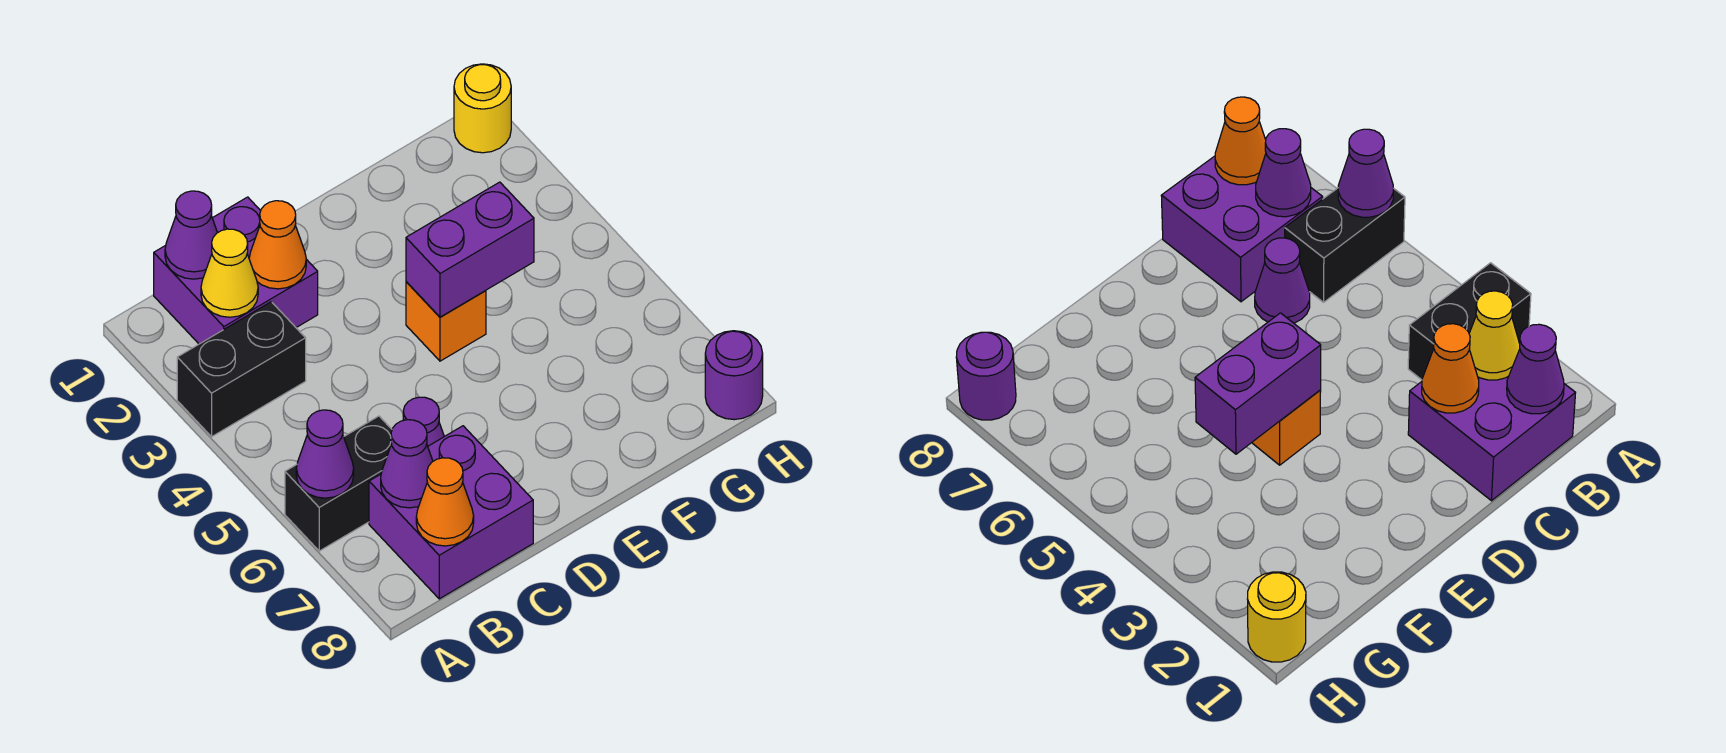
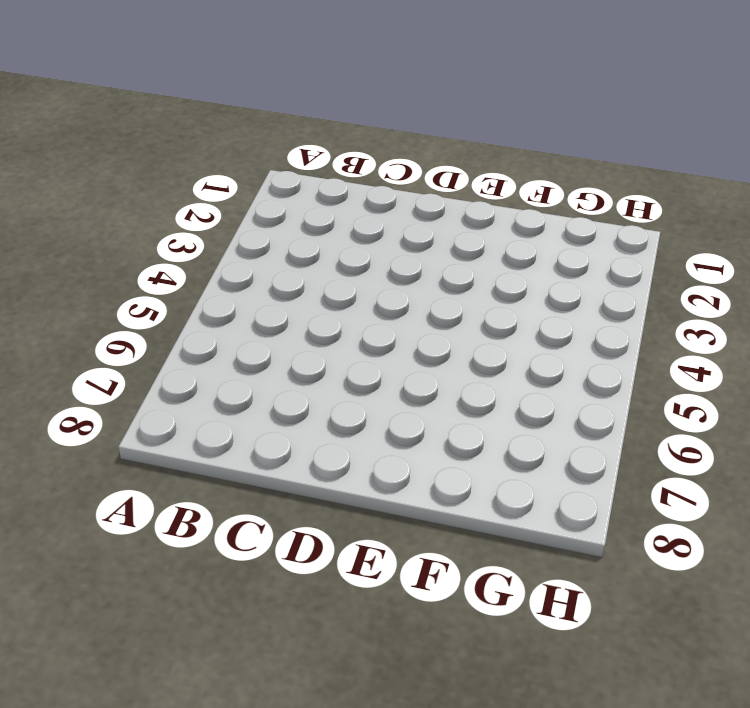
none -> black 1x2 brick [177,302,306,437]
none -> black 1x2 brick [285,416,392,551]
none -> purple 2x2 brick [154,197,318,344]

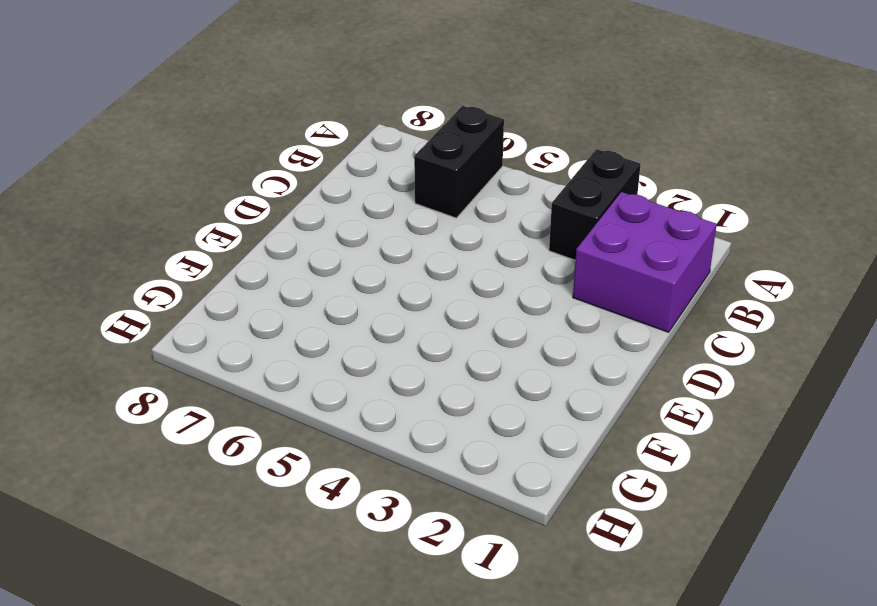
none -> purple 2x2 brick [369,426,533,599]
none -> purple 1x1 cone [403,397,444,446]
none -> orange 1x1 brick [406,282,486,361]

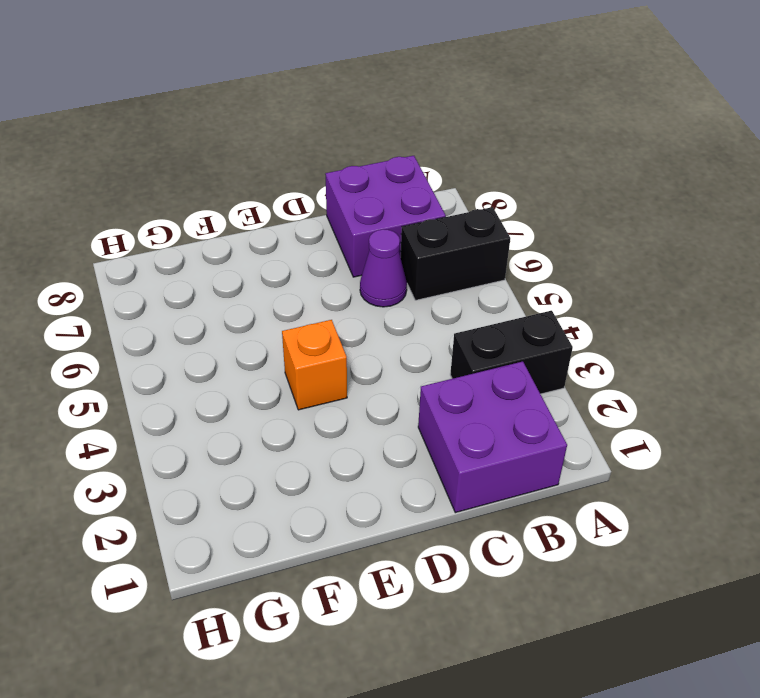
none -> yellow 1x1 round brick [454,64,511,153]
none -> purple 1x1 round brick [705,331,763,420]
none -> purple 1x1 cone [296,410,354,498]

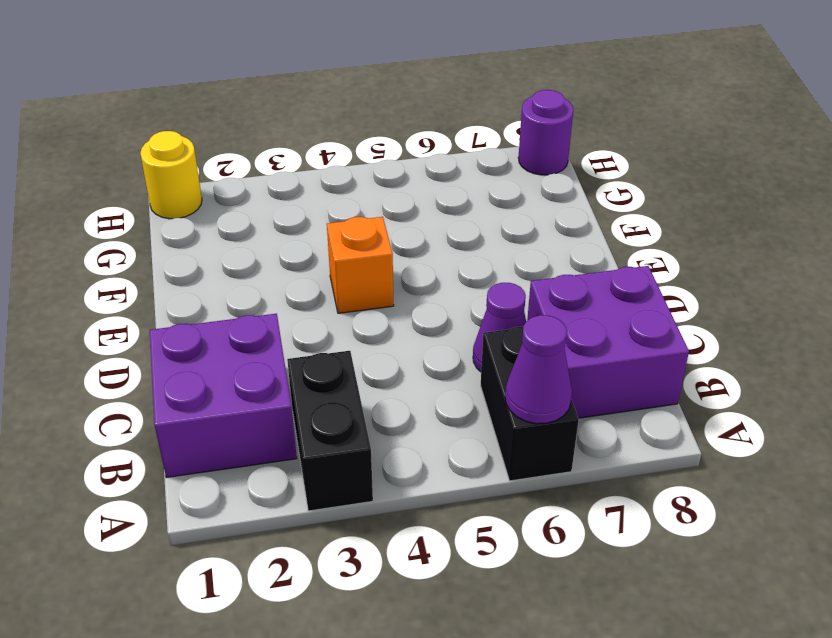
none -> purple 1x1 cone [165,191,217,279]
none -> yellow 1x1 cone [201,229,258,317]
none -> purple 1x1 cone [381,420,433,508]

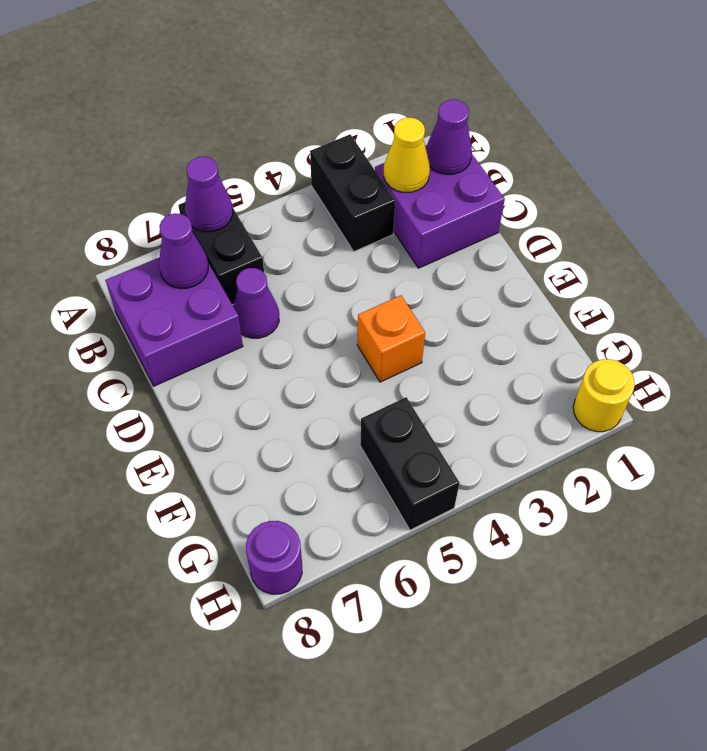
black 1x2 brick [360,397,460,530] -> none
none -> orange 1x1 cone [416,458,474,546]
none -> orange 1x1 cone [249,201,306,289]
none -> purple 1x2 brick [406,182,534,317]

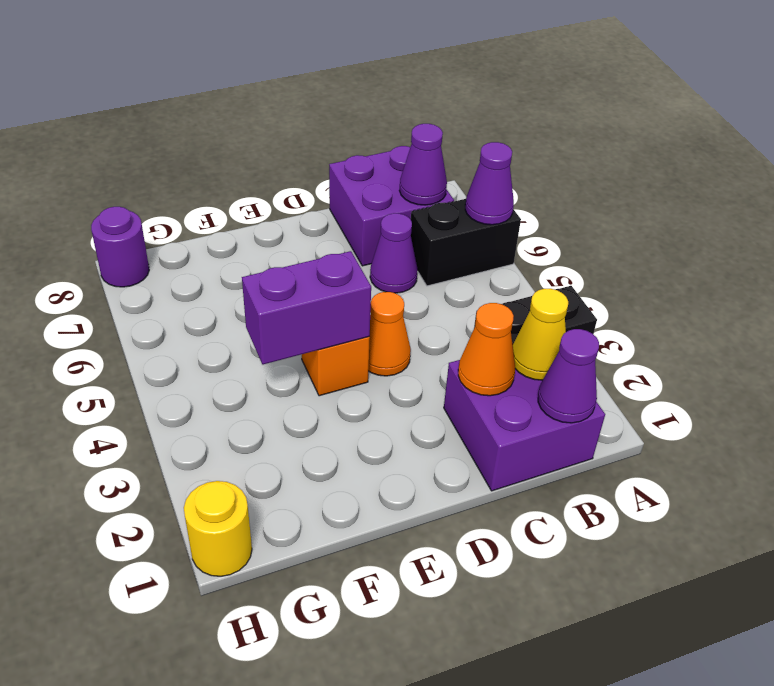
orange 1x1 cone [368,292,411,376] -> orange 1x1 cone moved to [416,458,474,546]

